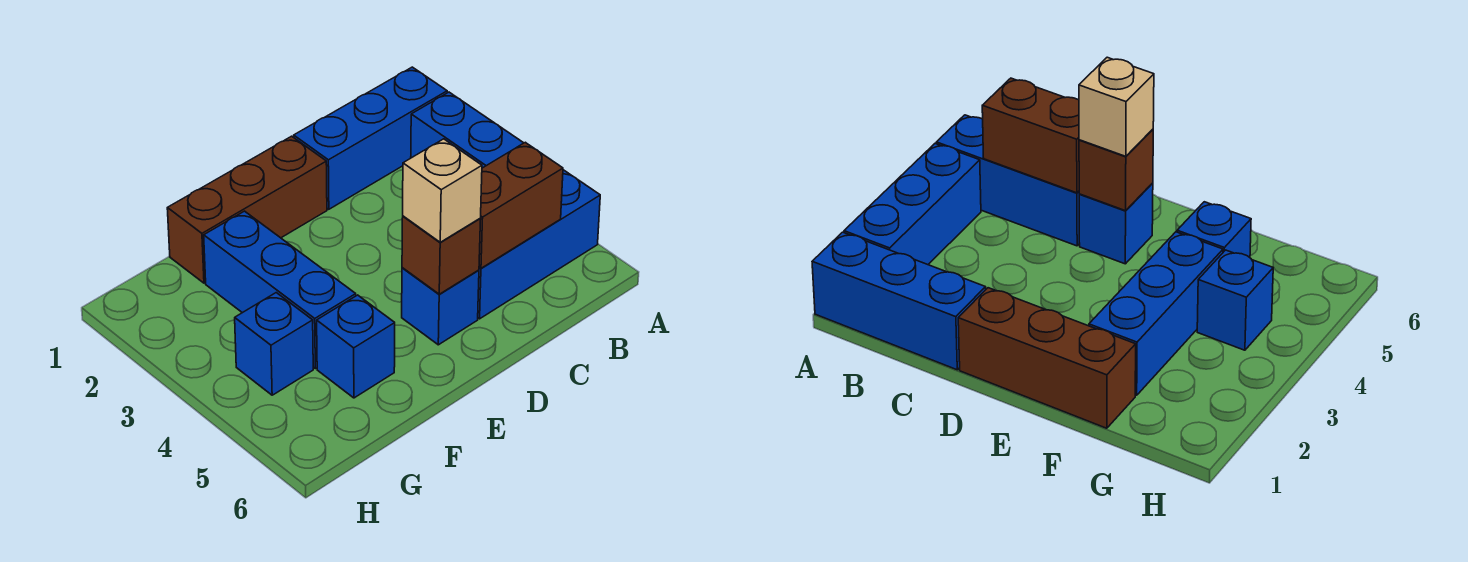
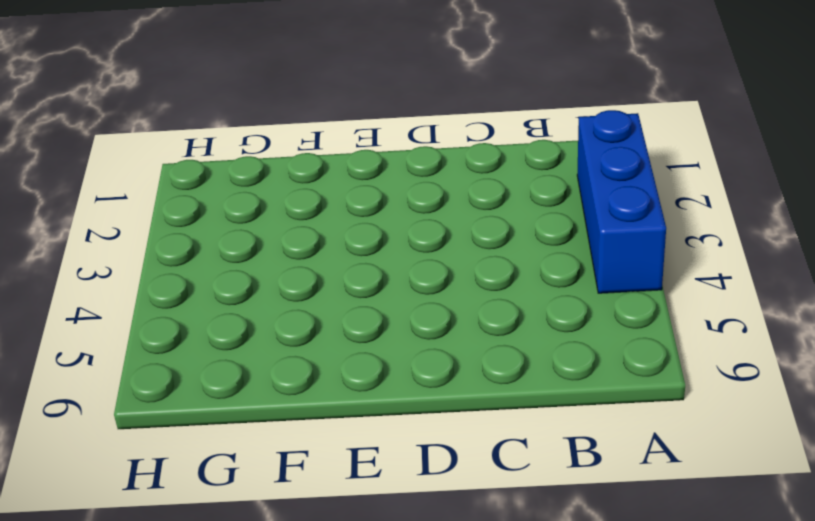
none -> blue 1x3 brick [294,67,447,209]
none -> blue 1x3 brick [478,170,600,319]

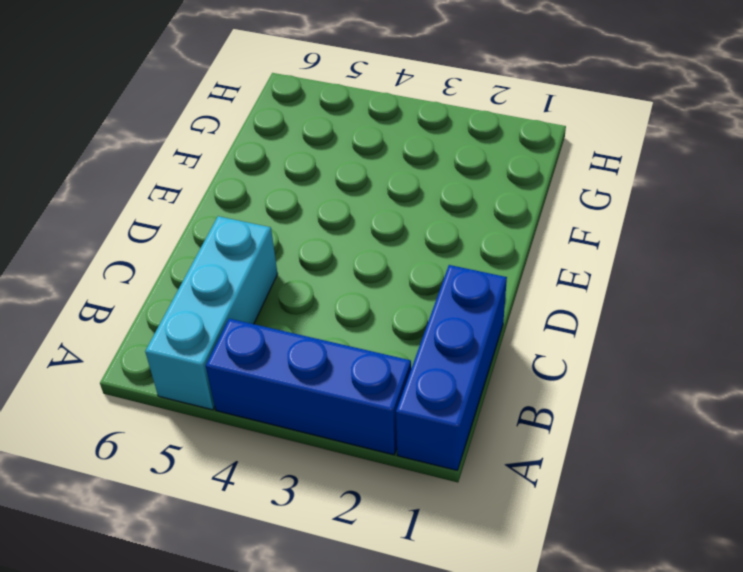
cyan 1x3 brick [145,216,278,410] -> blue 1x3 brick [478,170,600,319]
none -> brown 1x3 brick [167,136,327,283]
none -> blue 1x1 brick [402,268,479,345]

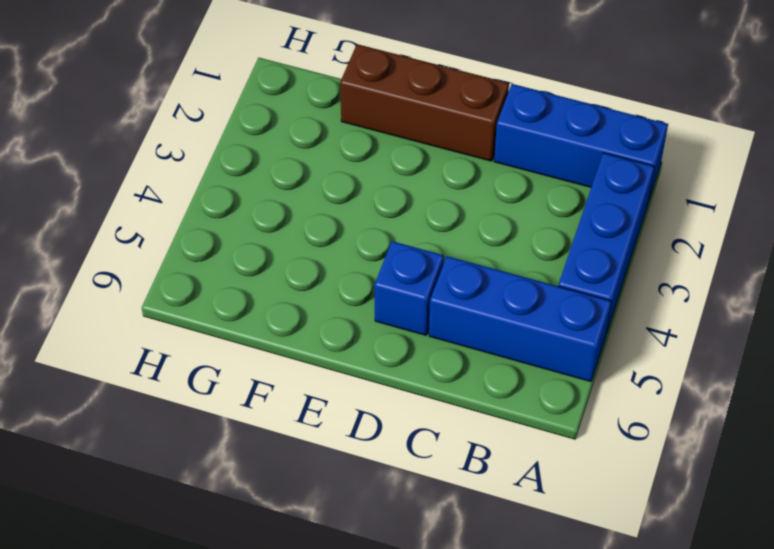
none -> blue 1x3 brick [204,211,356,369]
none -> blue 1x1 brick [317,295,395,398]

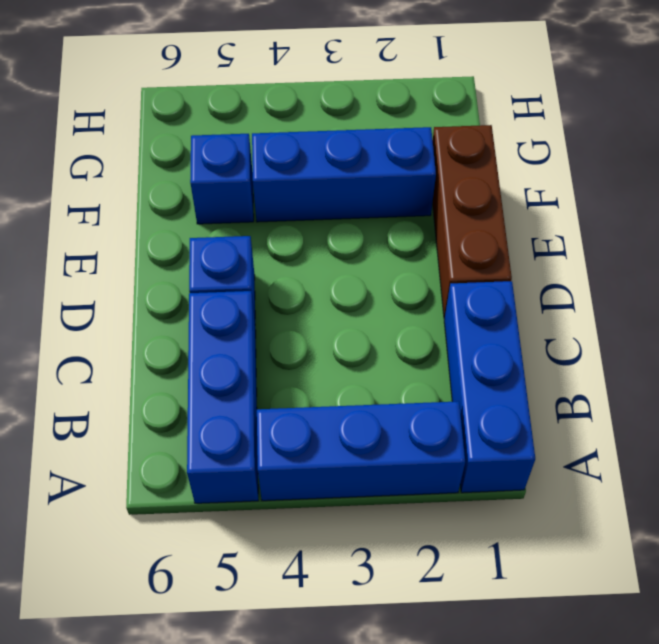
none -> blue 1x1 brick [235,293,313,395]
none -> brown 1x2 brick [479,142,563,268]

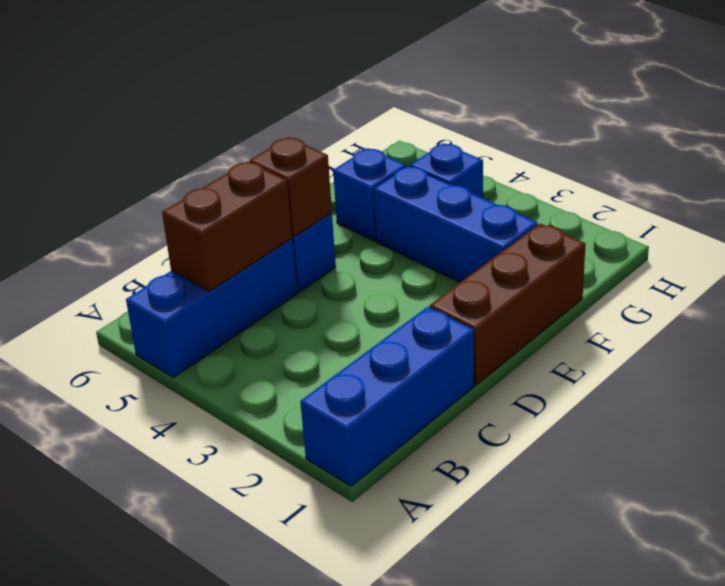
none -> blue 1x3 brick [411,92,523,168]
none -> tan 1x1 brick [403,139,482,242]

